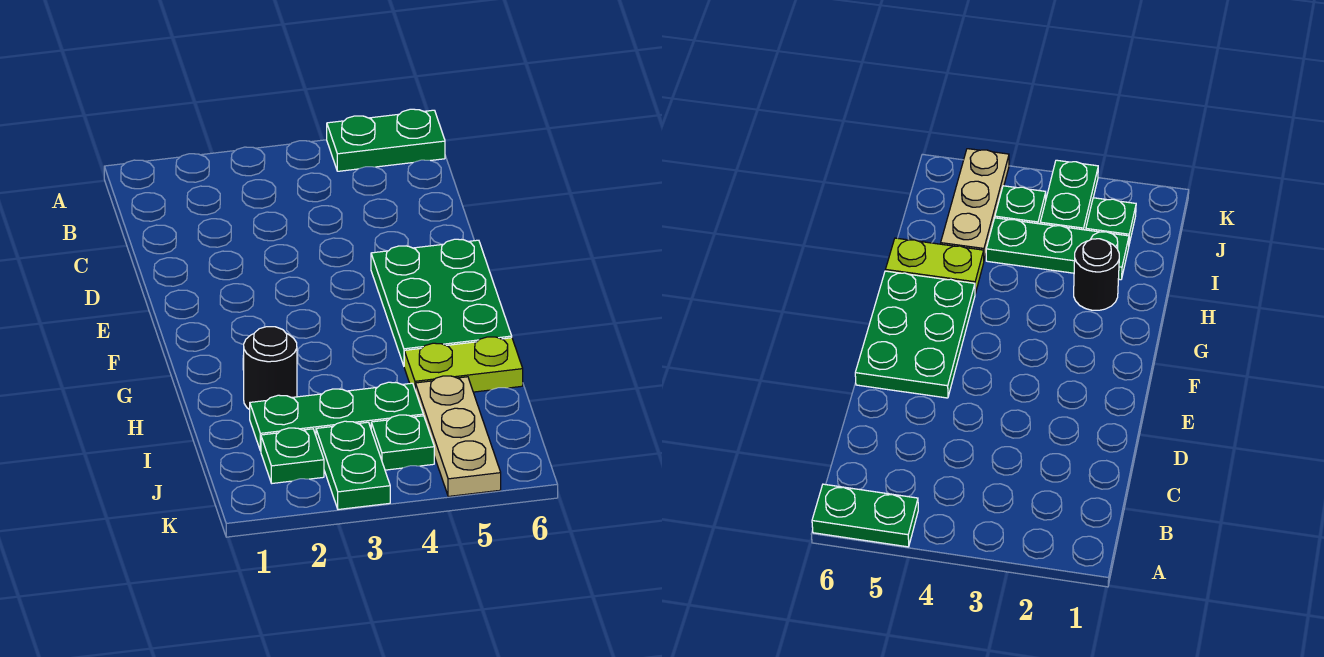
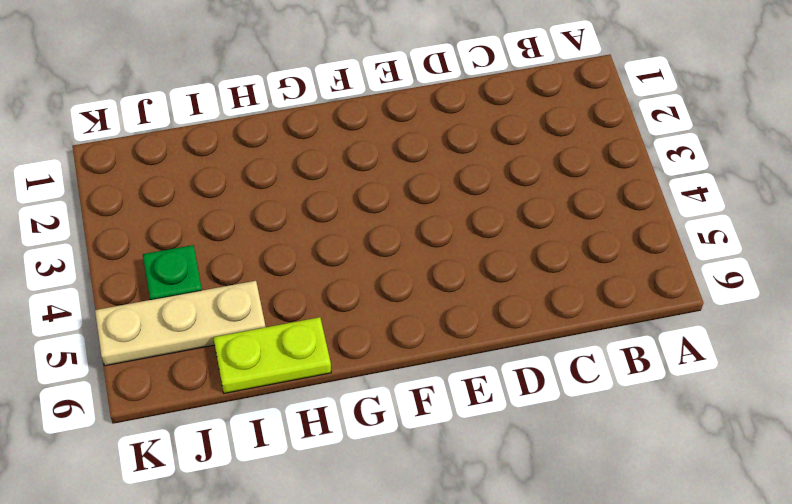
lime 1x2 plate [213,317,331,393] -> lime 1x2 plate turned to [404,337,523,392]
none -> green 1x2 plate [327,109,445,171]
none -> green 2x3 plate [371,239,512,366]

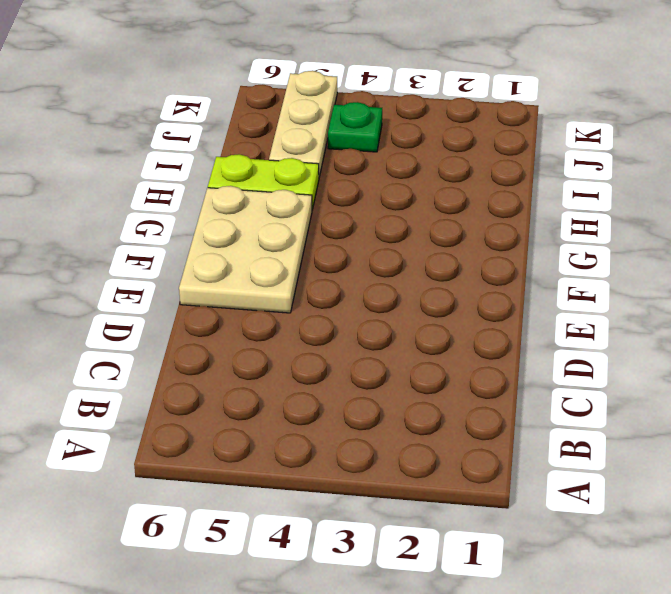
tan 2x3 plate [179,186,312,313] -> green 2x3 plate [371,239,512,366]
none -> green 1x2 plate [327,109,445,171]
none -> black 1x1 round brick [244,327,297,410]

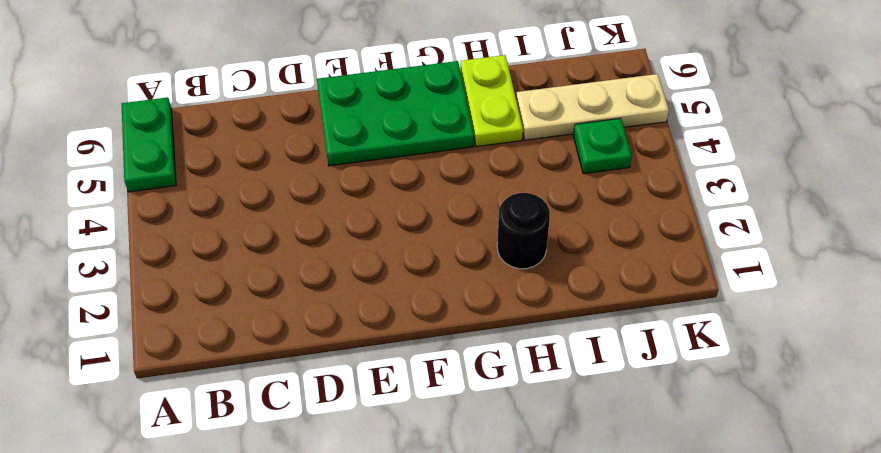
none -> green 1x3 plate [250,382,423,451]
none -> green 1x1 plate [261,428,324,483]

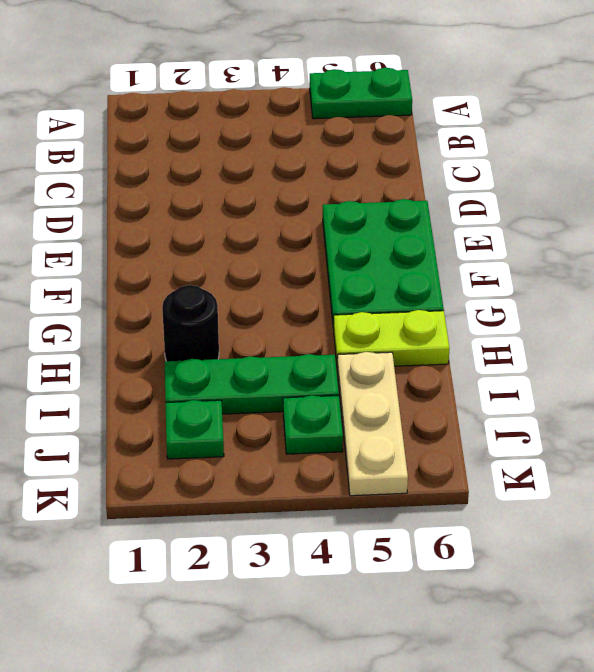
none -> green 1x2 plate [316,421,390,509]

